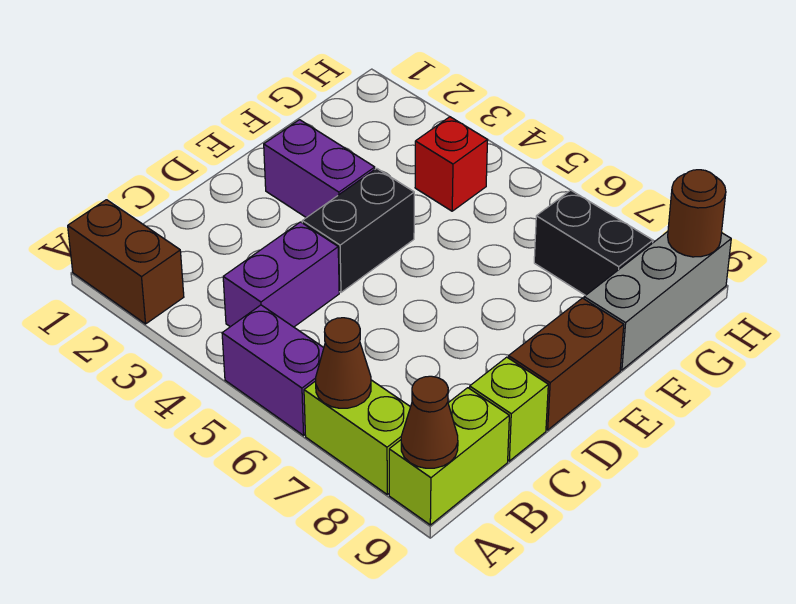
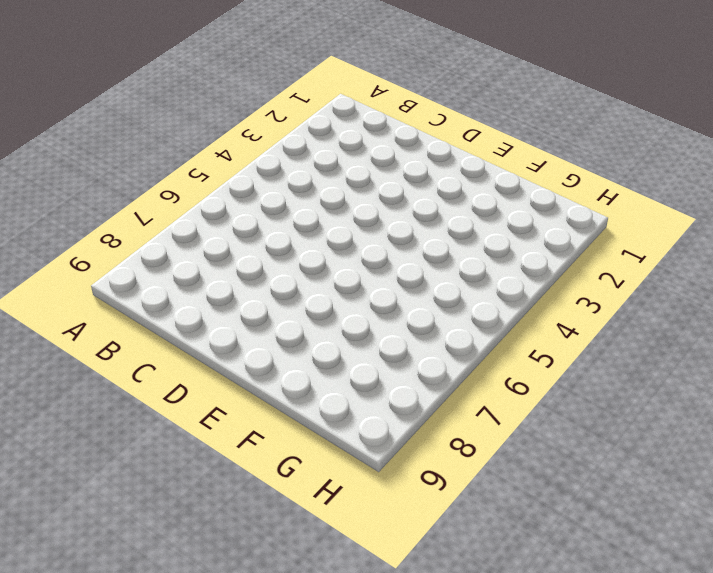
none -> brown 1x2 brick [68,200,184,324]
none -> purple 1x2 brick [222,305,324,435]
none -> lime 1x2 brick [304,380,410,494]

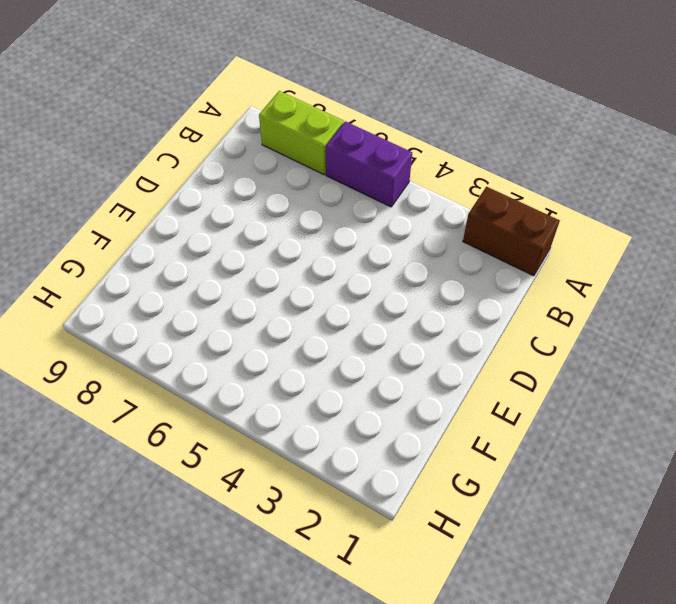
none -> lime 1x2 brick [389,388,509,525]
none -> purple 1x2 brick [223,222,339,327]
none -> lime 1x1 brick [470,357,548,461]

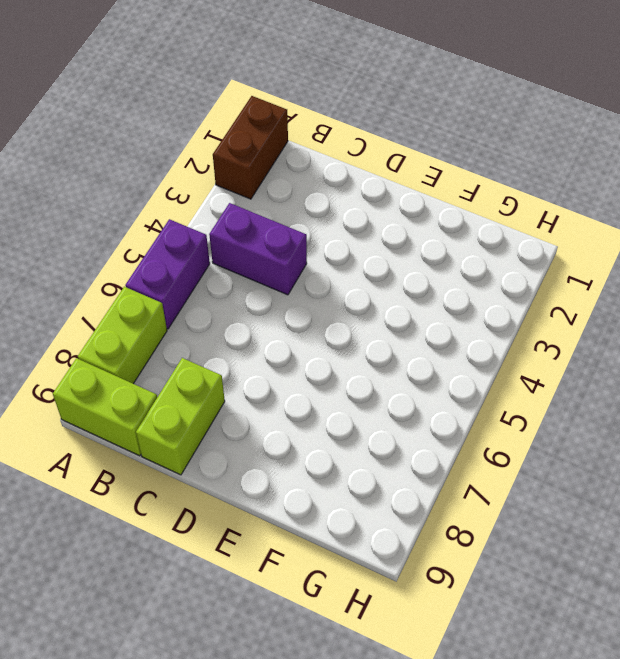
lime 1x2 brick [136,358,225,475] -> lime 1x1 brick [470,357,548,461]
none -> black 1x2 brick [302,168,414,292]
none -> brown 1x2 brick [509,298,624,430]
none -> purple 1x2 brick [264,120,375,218]

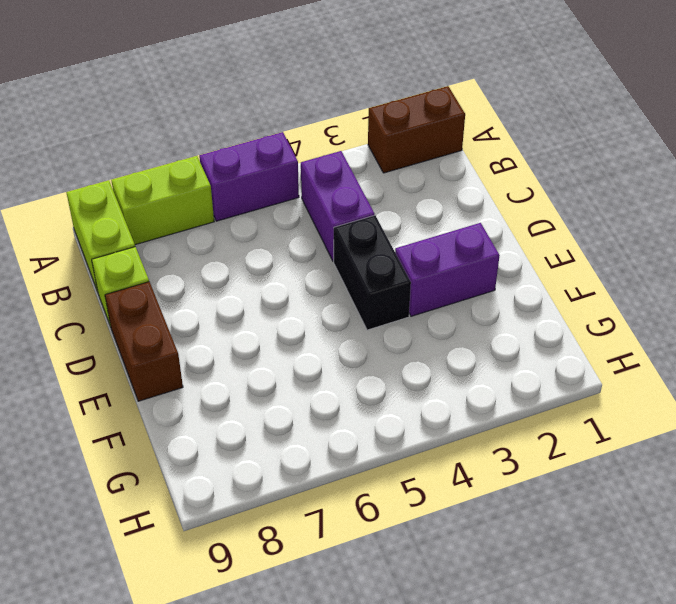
none -> grey 1x3 brick [584,232,731,370]
none -> red 1x1 brick [415,117,488,211]
none -> black 1x2 brick [534,190,653,295]

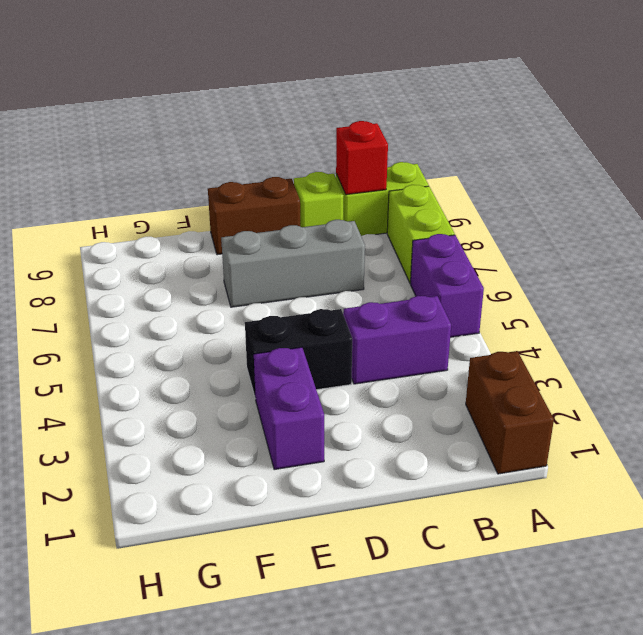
red 1x1 brick [336,121,388,195] -> red 1x1 brick moved to [415,117,488,211]
grey 1x3 brick [221,220,365,307] -> grey 1x3 brick moved to [584,232,731,370]
none -> black 1x2 brick [534,190,653,295]
none -> brown 1x1 cone [316,318,371,408]
none -> brown 1x1 cone [401,376,458,468]

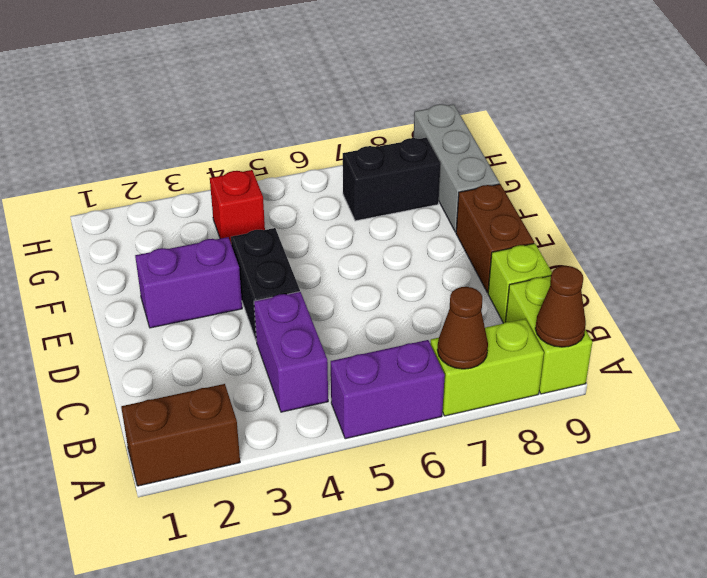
none -> brown 1x1 round brick [668,170,726,257]

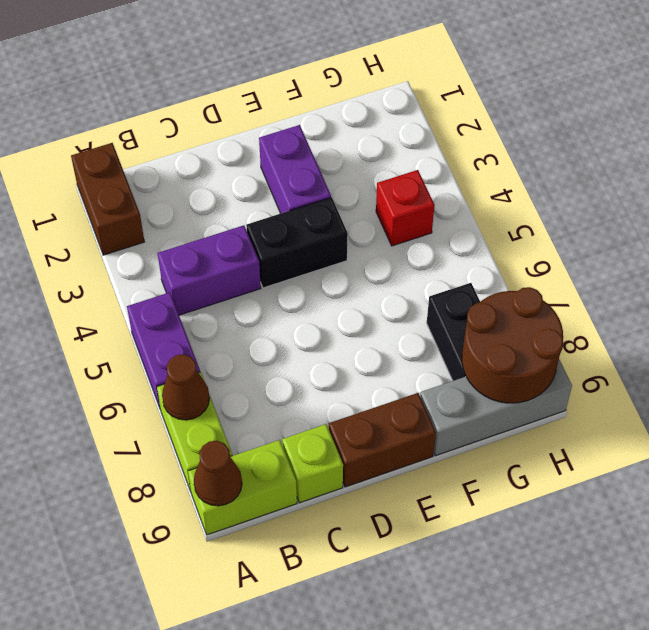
brown 2x2 round brick [462,287,564,403] -> brown 1x1 round brick [668,170,726,257]

